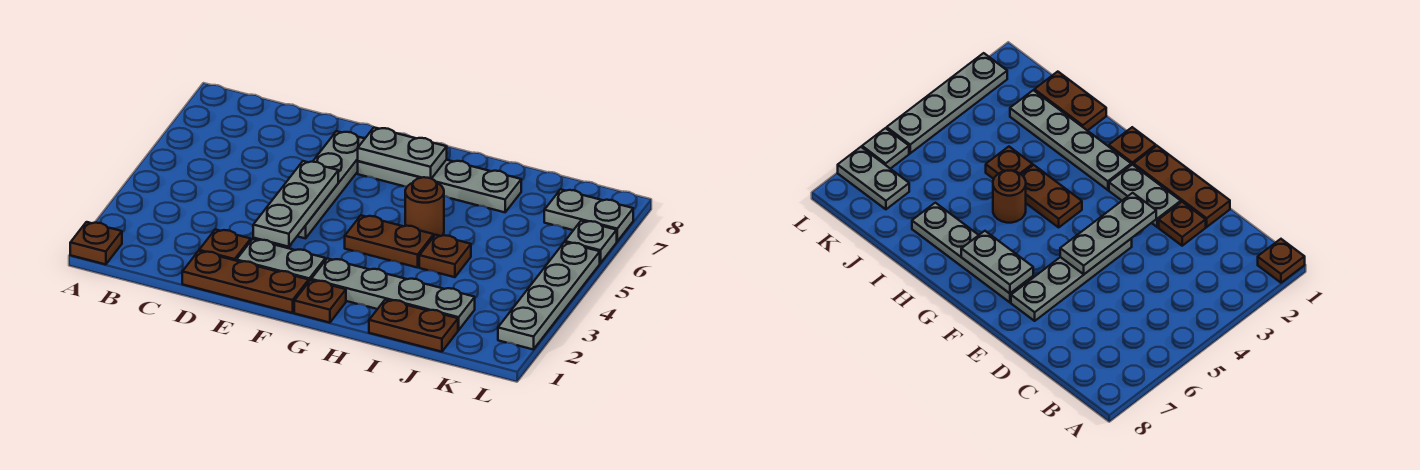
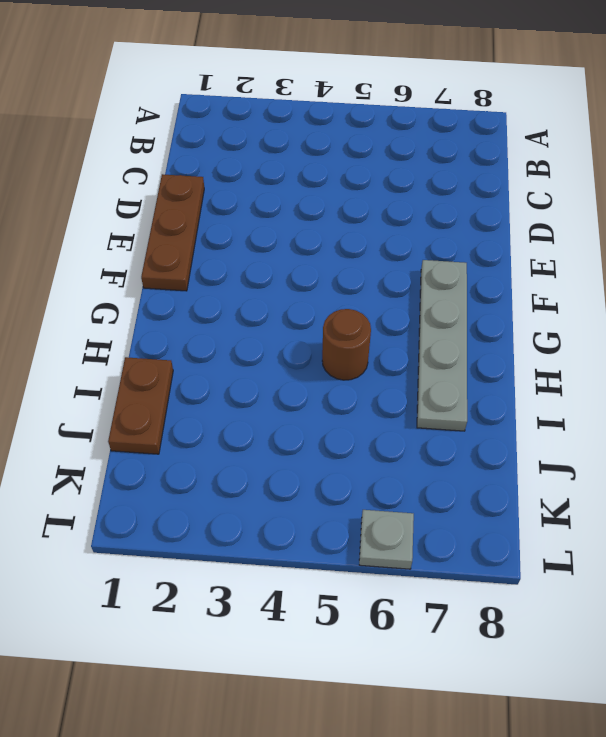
none -> brown 1x1 plate [70,222,122,264]
none -> brown 1x1 plate [199,229,251,261]
none -> grey 1x2 plate [237,239,325,281]

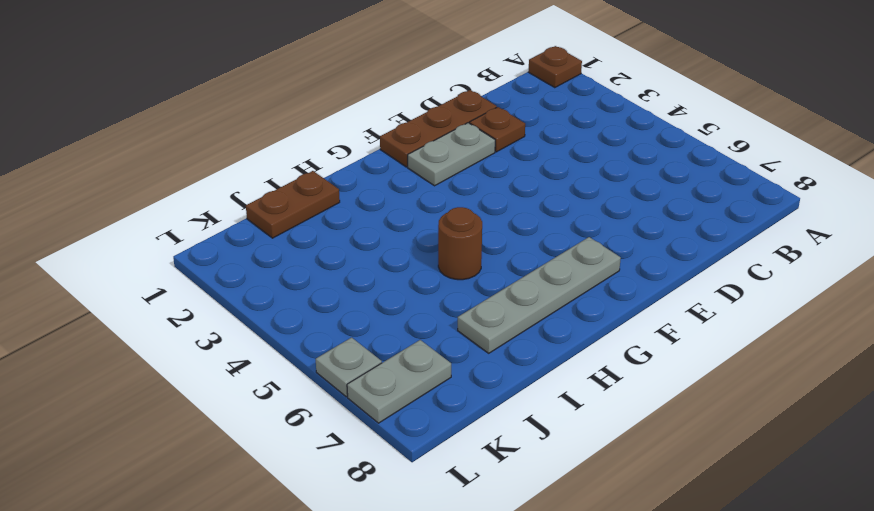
none -> grey 1x4 plate [298,131,365,238]
none -> brown 1x1 plate [294,280,346,323]
none -> grey 1x4 plate [311,259,475,330]

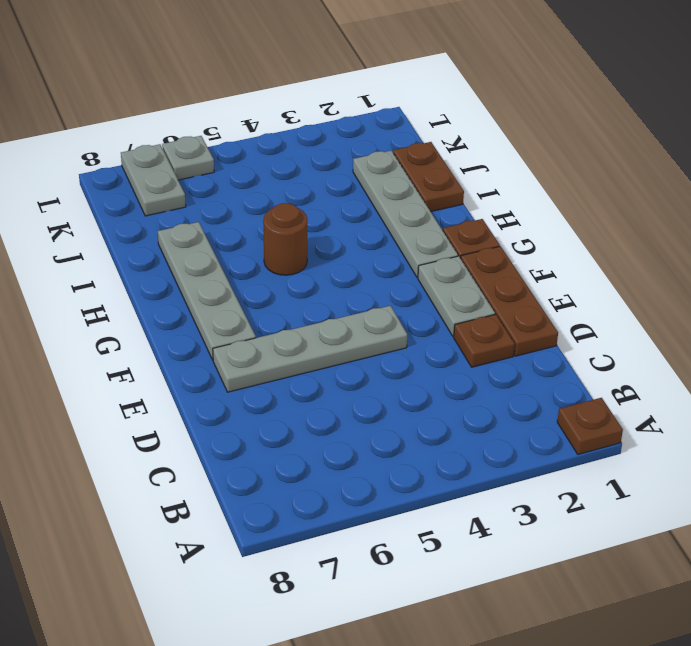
none -> brown 1x2 plate [345,215,434,268]
none -> brown 1x1 plate [419,235,471,277]
none -> grey 1x4 plate [498,242,600,350]

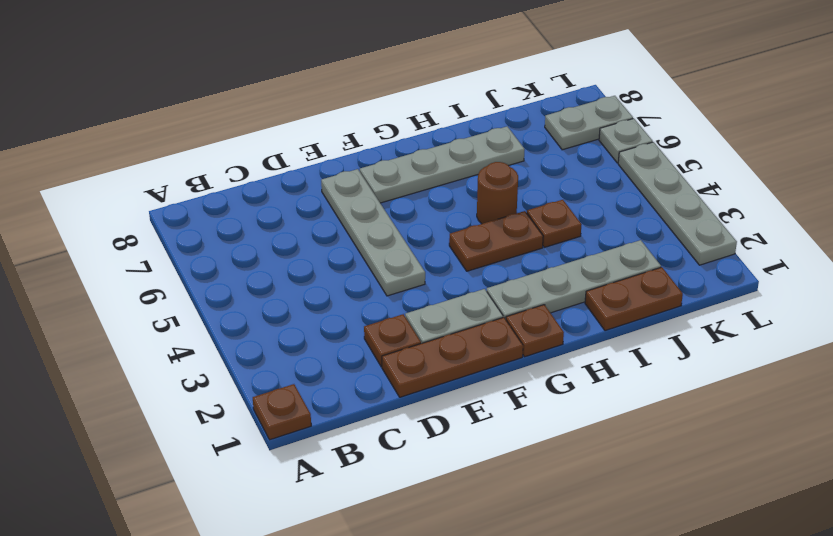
none -> grey 1x3 plate [253,161,338,247]
none -> grey 1x2 plate [358,128,447,179]

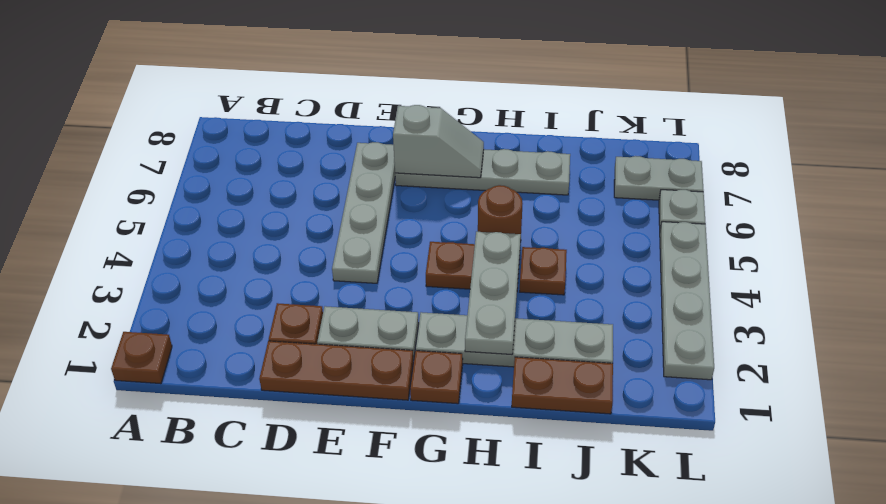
grey 1x2 slope [393,105,484,178] -> grey 1x2 plate [358,128,447,179]
grey 1x3 plate [465,232,521,354] -> grey 1x3 plate moved to [253,161,338,247]

